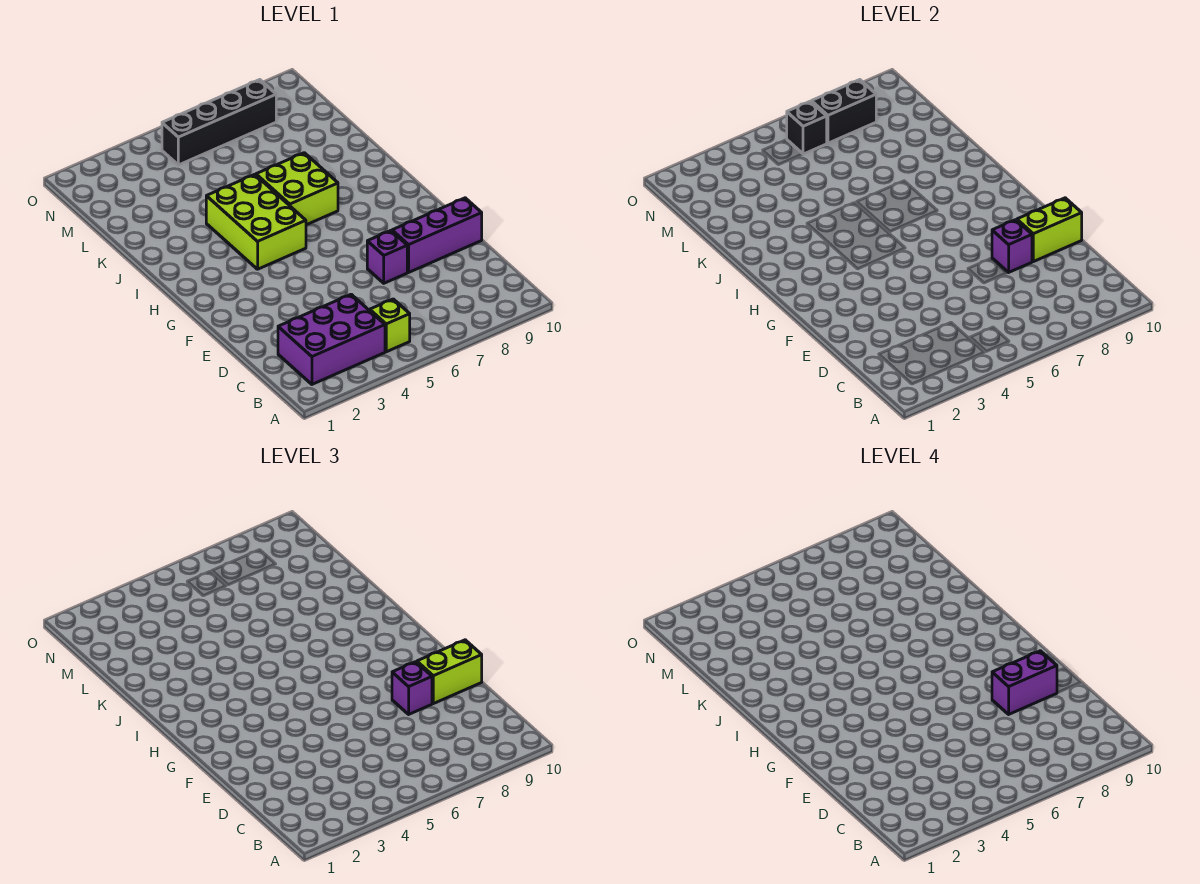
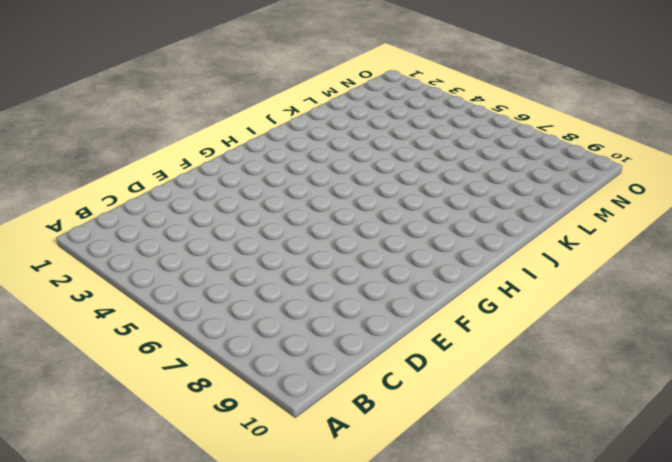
none -> purple 2x3 brick [278,294,385,384]
none -> lime 1x1 brick [370,299,410,352]
none -> purple 1x1 brick [367,231,407,283]

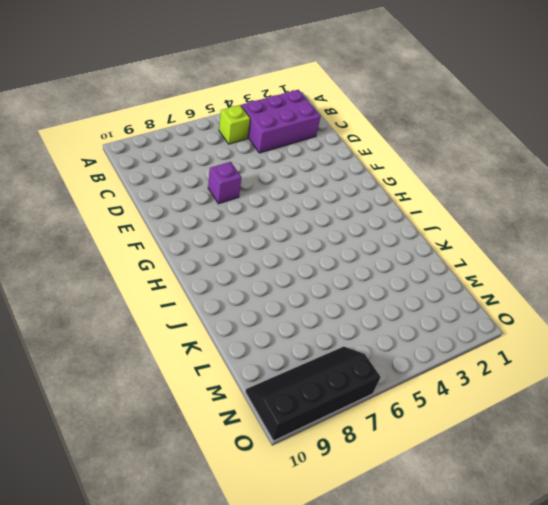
black 2x4 slope [246,347,380,441] -> black 1x4 brick [162,80,276,165]
none -> purple 1x3 brick [392,198,482,272]
none -> lime 2x3 brick [206,174,306,269]
none -> lime 2x2 brick [256,153,338,225]

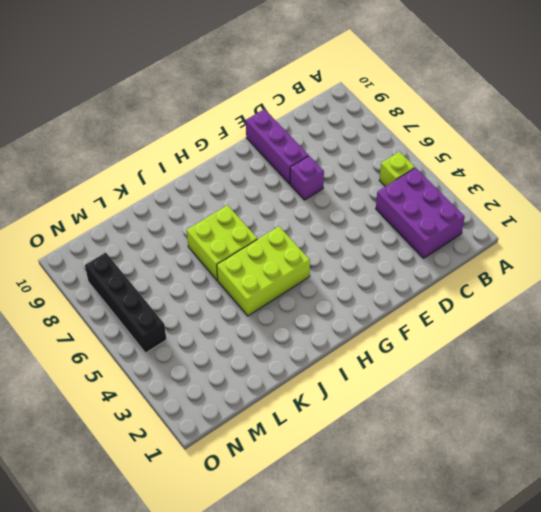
none -> purple 1x1 brick [992,220,1032,272]
none -> lime 1x2 brick [1017,198,1082,262]
none -> black 1x1 brick [787,101,827,154]

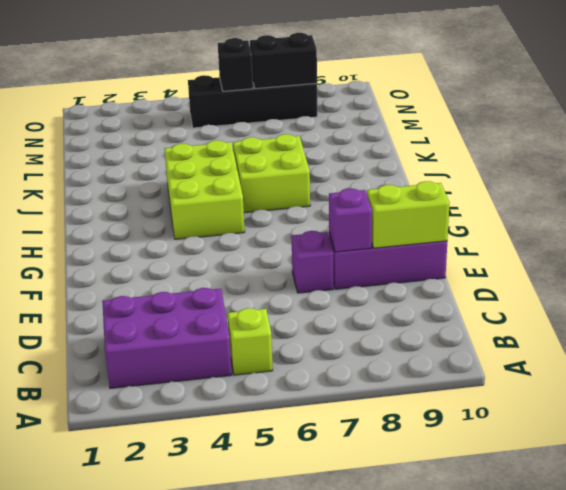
none -> purple 1x1 brick [392,662,432,714]
none -> lime 1x2 brick [417,640,482,704]
none -> purple 1x2 brick [992,651,1057,714]

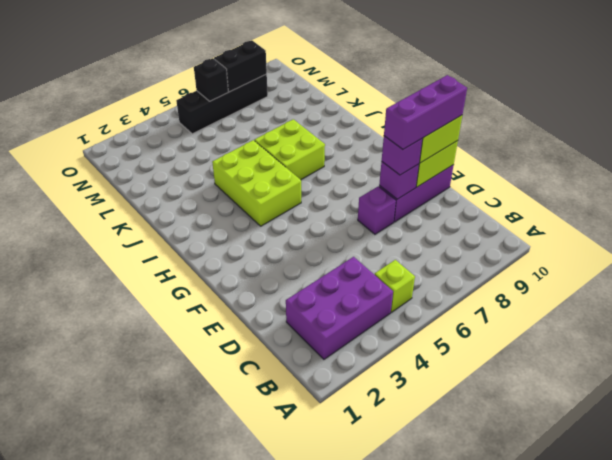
purple 1x3 brick [384,75,467,149] -> purple 1x2 brick [992,651,1057,714]

